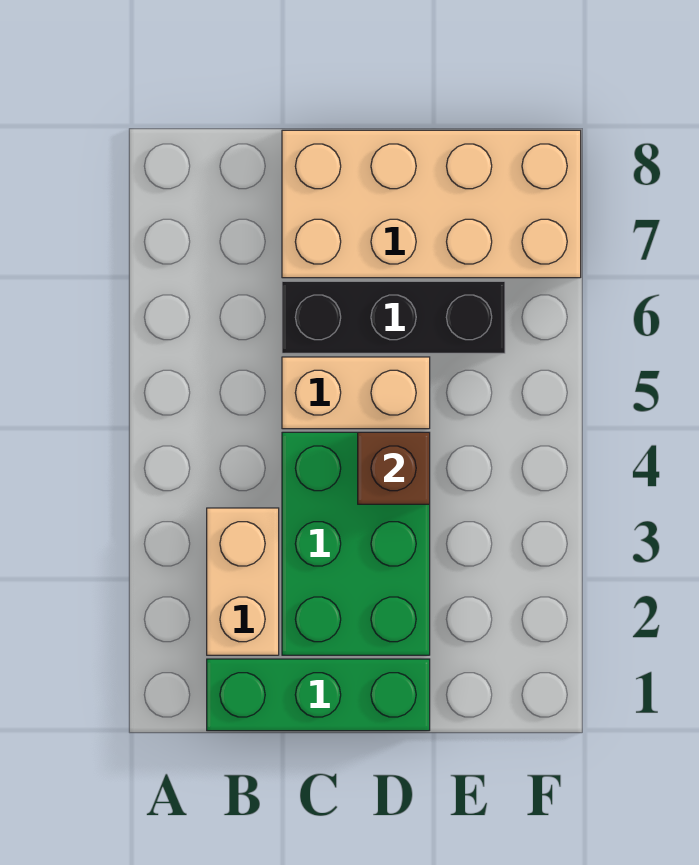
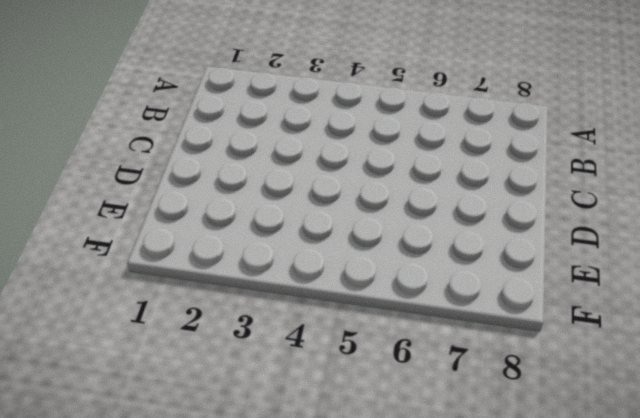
none -> green 1x3 brick [207,659,430,731]
none -> tan 1x2 brick [207,508,279,655]

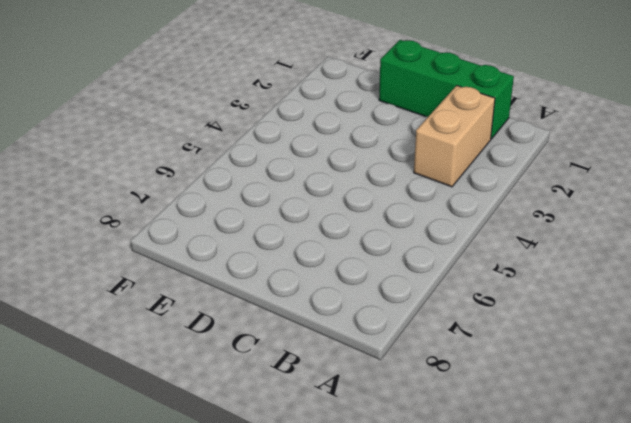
none -> green 2x3 brick [282,432,430,655]
none -> tan 1x2 brick [282,357,430,429]

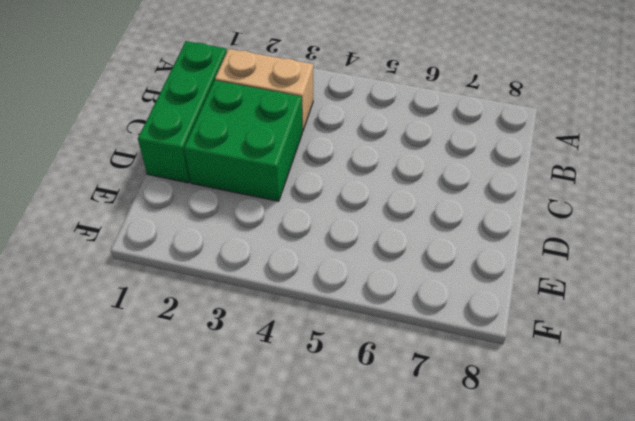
green 2x2 brick [184,80,302,201] -> green 2x3 brick [282,432,430,655]
none -> tan 1x2 brick [282,357,430,429]
none -> black 1x3 brick [282,281,505,353]

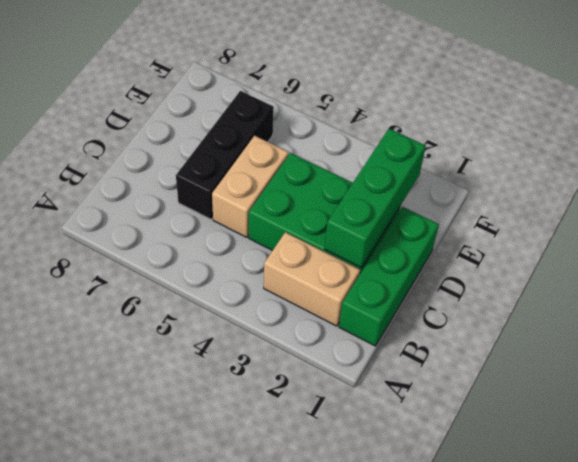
green 1x3 brick [325,129,426,268] -> none
none -> tan 2x4 brick [282,130,581,278]
none -> brown 1x1 brick [358,432,430,504]

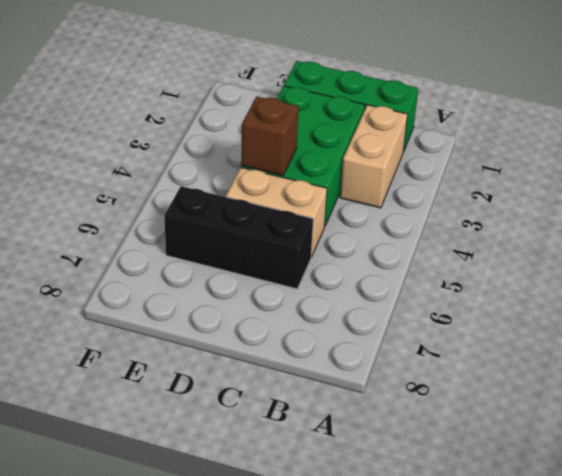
none -> tan 2x4 brick [282,130,581,278]

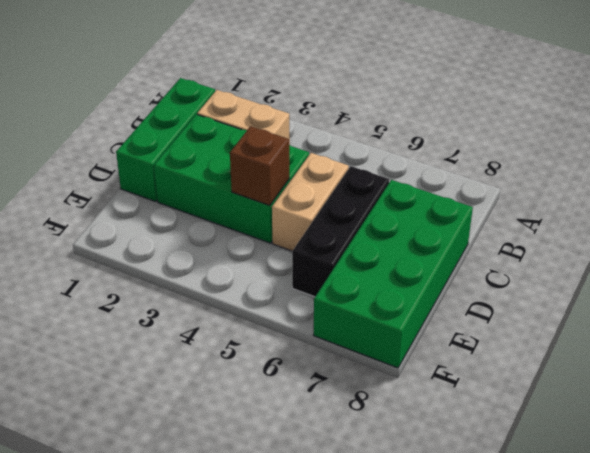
green 2x4 brick [313,180,473,368] -> tan 2x4 brick [282,130,581,278]

